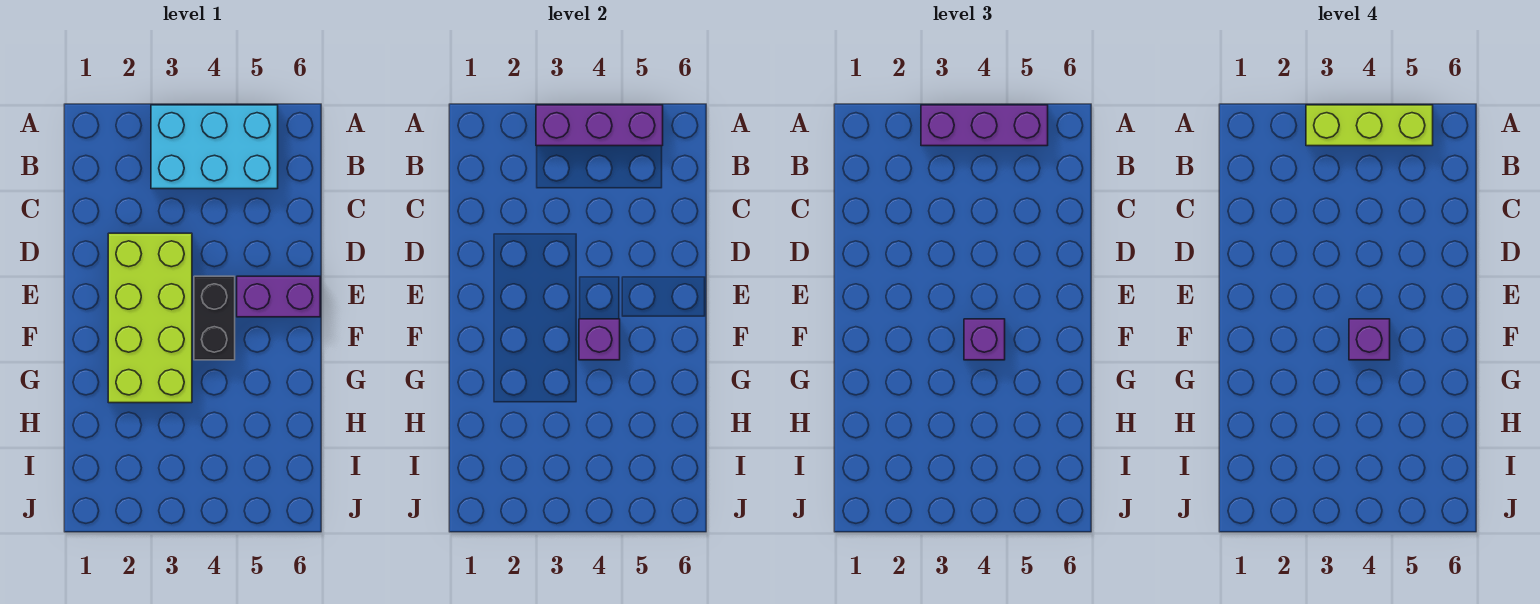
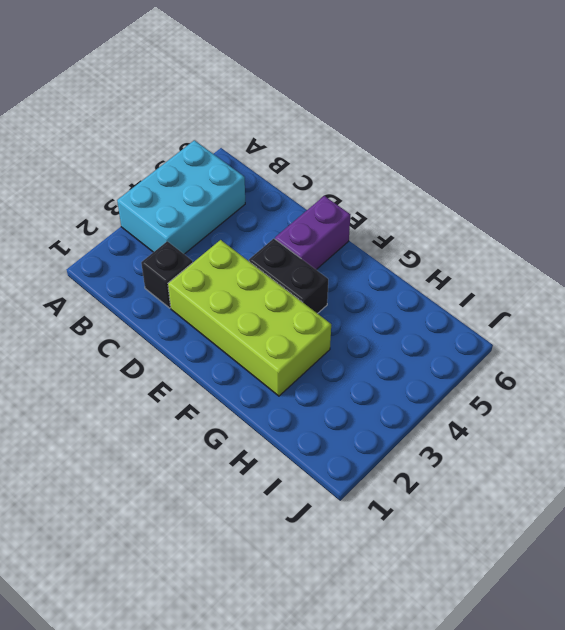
black 1x1 brick [141,241,193,308] -> none
none -> purple 1x3 brick [536,105,663,146]
none -> purple 1x1 brick [579,319,620,360]

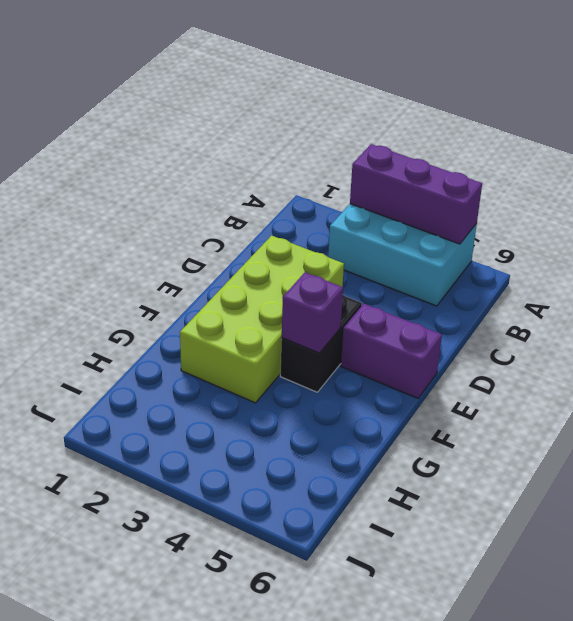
none -> purple 1x3 brick [921,105,1048,146]
none -> purple 1x1 brick [964,319,1005,360]

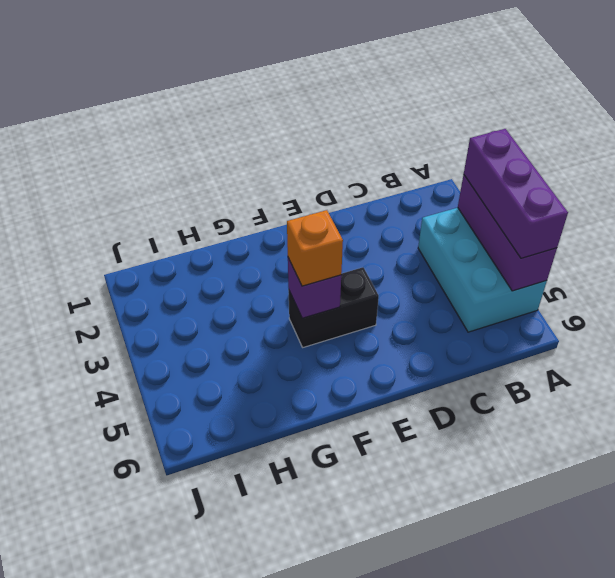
orange 1x1 brick [287,210,343,286] -> purple 1x1 brick [964,319,1005,360]
none -> lime 2x4 brick [108,233,192,403]
none -> purple 1x2 brick [237,276,320,317]

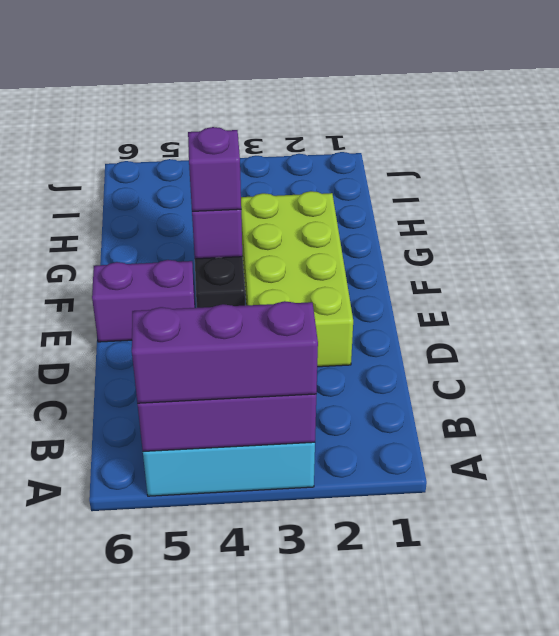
none -> lime 1x3 brick [1306,105,1433,146]
none -> purple 1x1 brick [1349,319,1390,360]

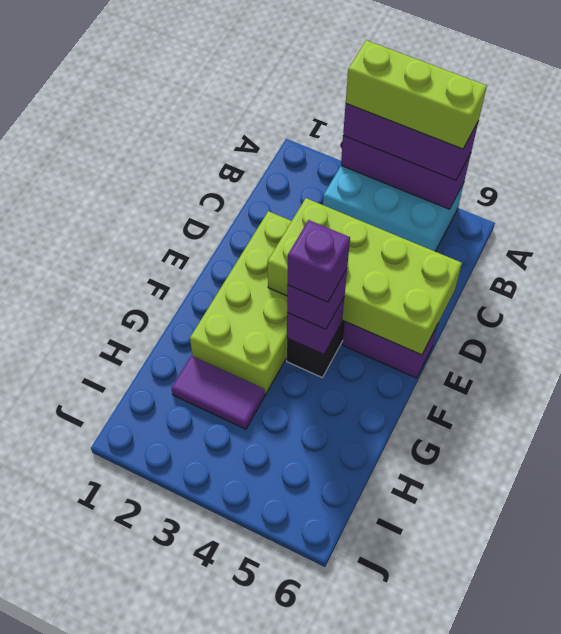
lime 2x4 brick [268,198,462,355] -> none
purple 1x2 tile [171,356,265,429] -> none

